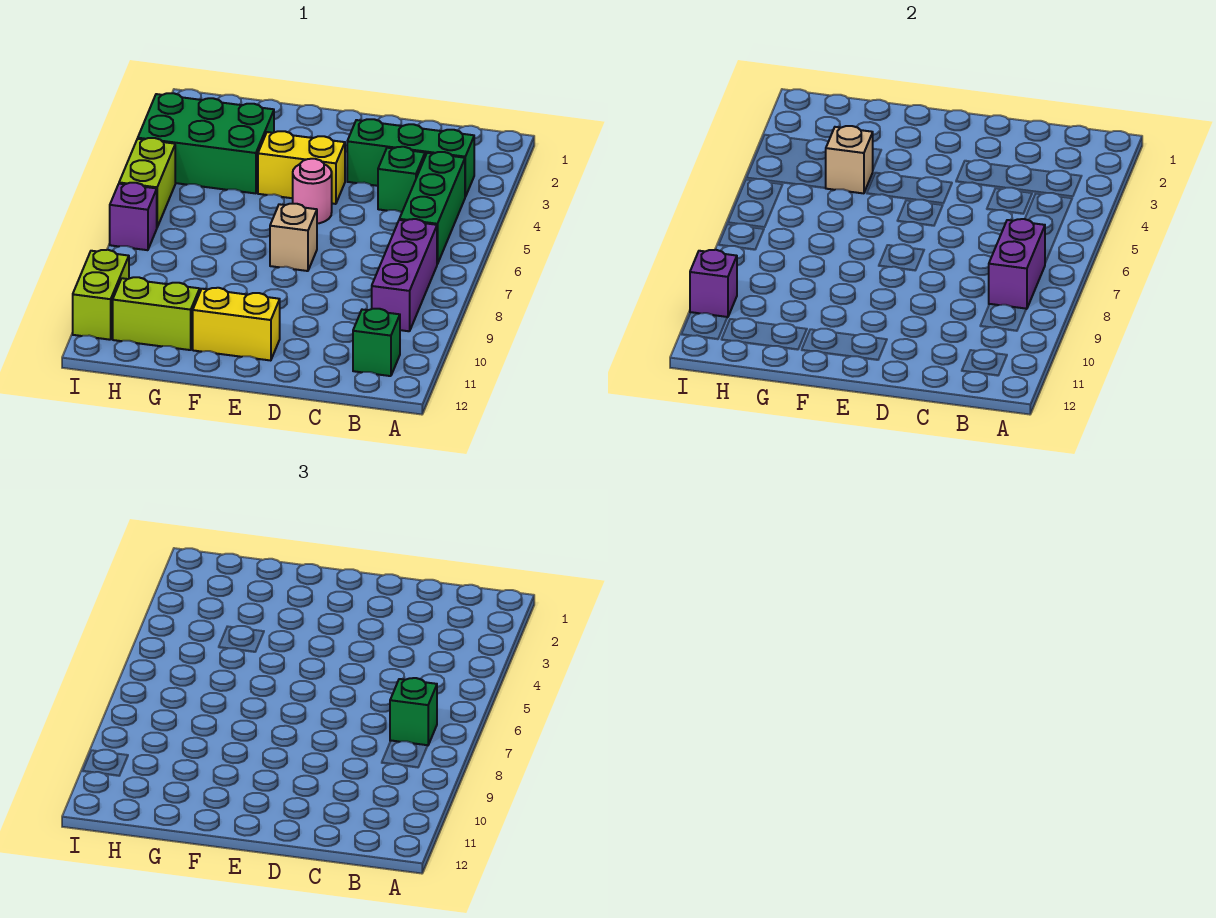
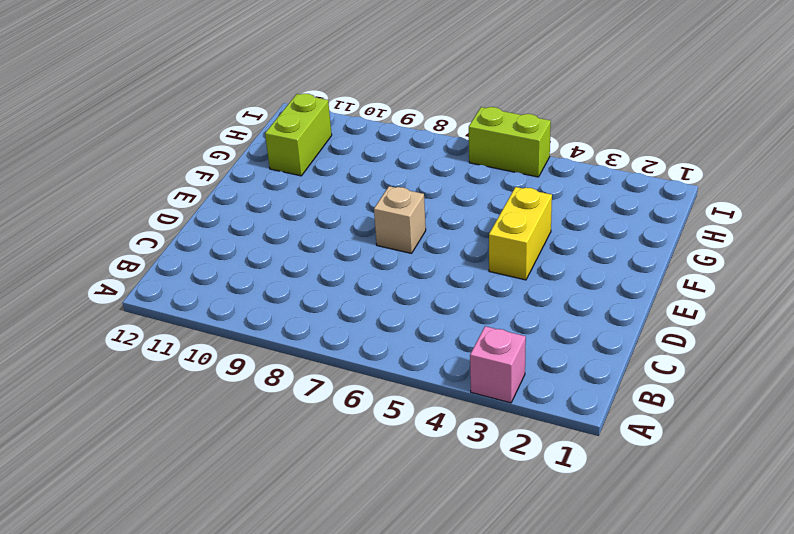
pink 1x1 brick [470,326,526,403] -> none
none -> green 1x3 brick [347,119,474,197]
none -> green 1x3 brick [399,152,465,264]
none -> purple 1x3 brick [372,219,437,331]

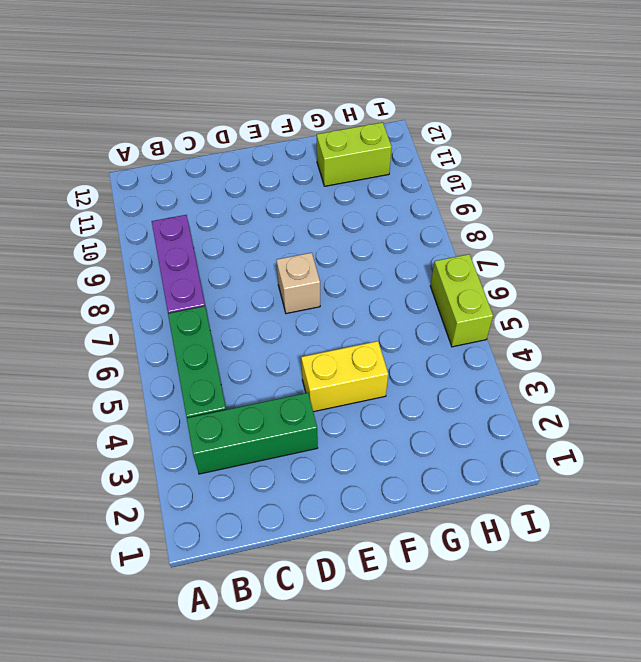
none -> green 1x1 brick [353,309,400,376]
none -> green 1x1 brick [378,147,425,212]
none -> pink 1x1 round brick [293,159,332,224]

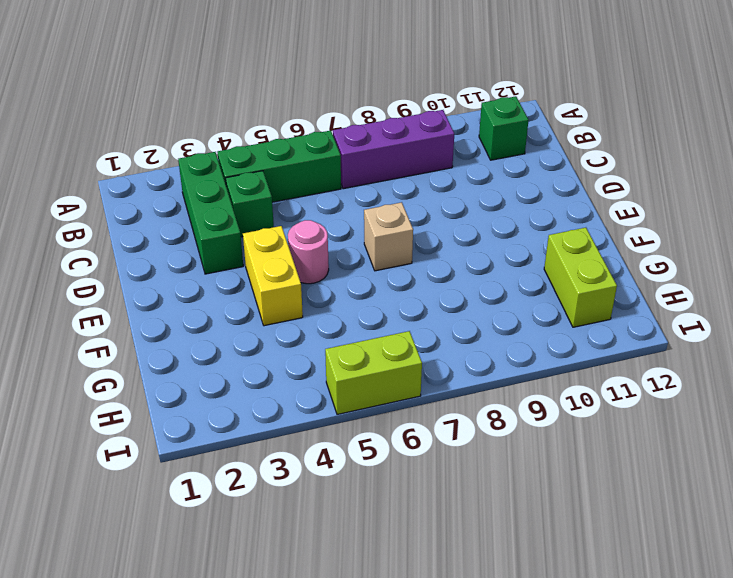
none -> yellow 1x2 brick [193,288,280,361]
none -> green 2x3 brick [138,93,274,193]
none -> purple 1x1 brick [110,183,157,250]

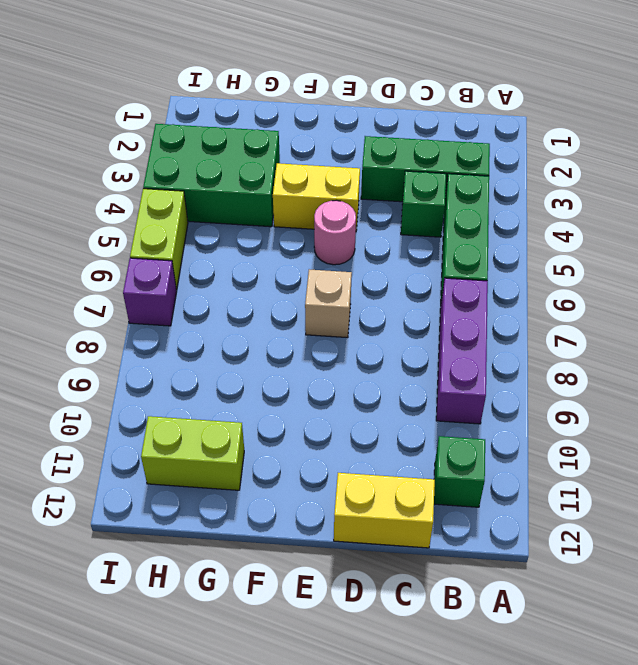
yellow 1x2 brick [334,473,435,548] -> yellow 1x2 brick moved to [193,288,280,361]
none -> lime 1x2 brick [73,250,129,340]
none -> purple 1x2 brick [989,219,1045,309]
none -> tan 1x1 brick [826,126,873,193]

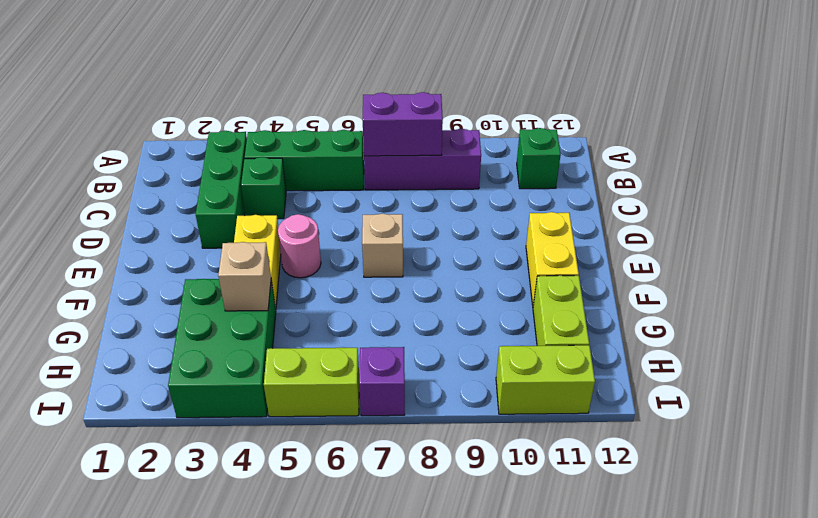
none -> purple 1x1 brick [690,250,737,317]
none -> green 1x1 brick [390,678,437,746]

